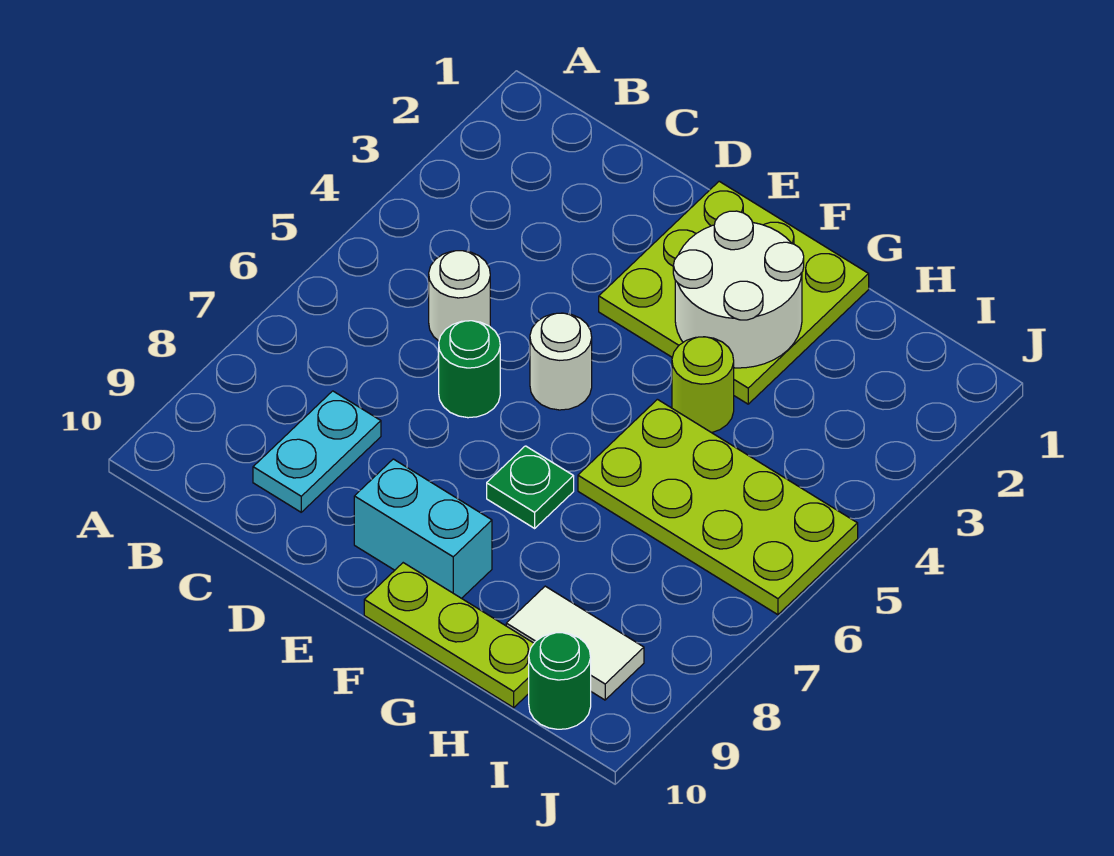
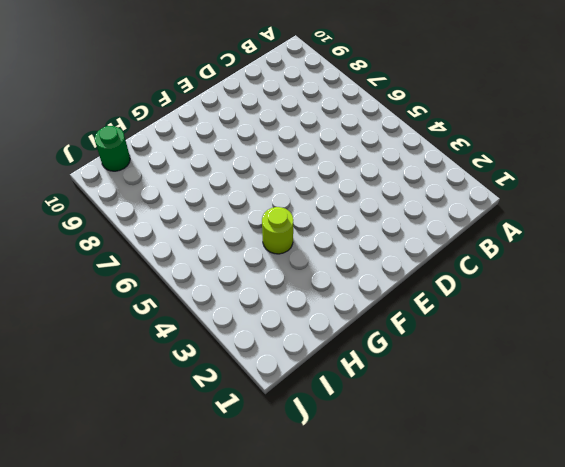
none -> white 1x1 round brick [429,251,490,341]
none -> cyan 1x2 plate [253,391,381,512]
none -> green 1x1 round brick [439,321,500,418]

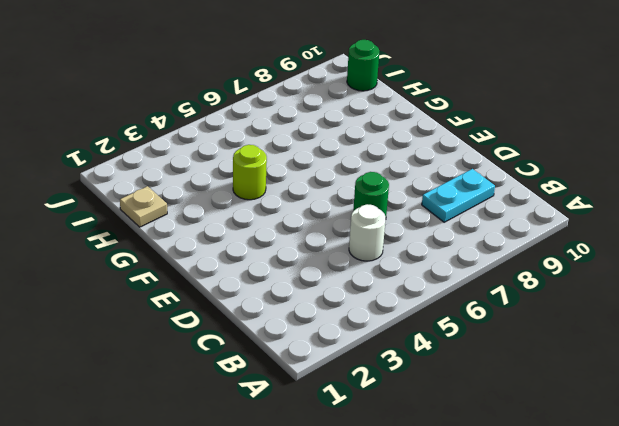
tan 1x1 plate [120,186,167,227] -> none
none -> lime 3x3 plate [599,181,869,404]
none -> white 1x1 round brick [530,313,592,410]
none -> cyan 1x2 brick [354,459,492,598]

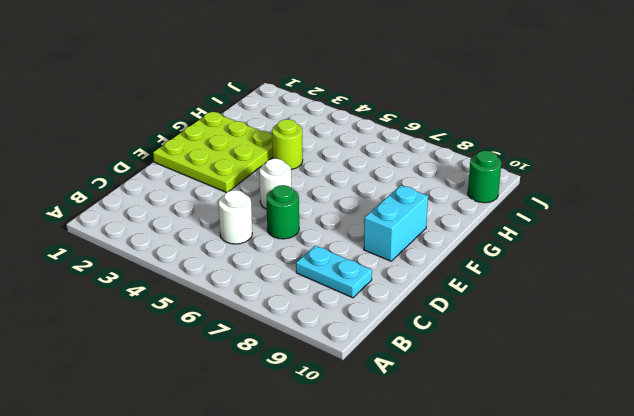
none -> green 1x1 plate [487,446,574,528]
none -> lime 1x3 plate [364,563,534,708]
none -> lime 2x4 plate [578,399,858,615]

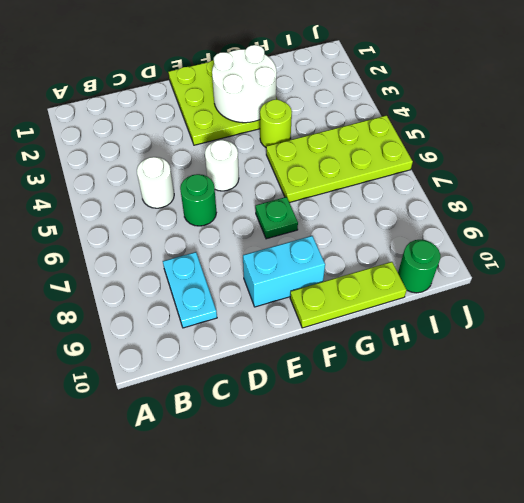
none -> white 1x2 tile [506,586,644,700]

